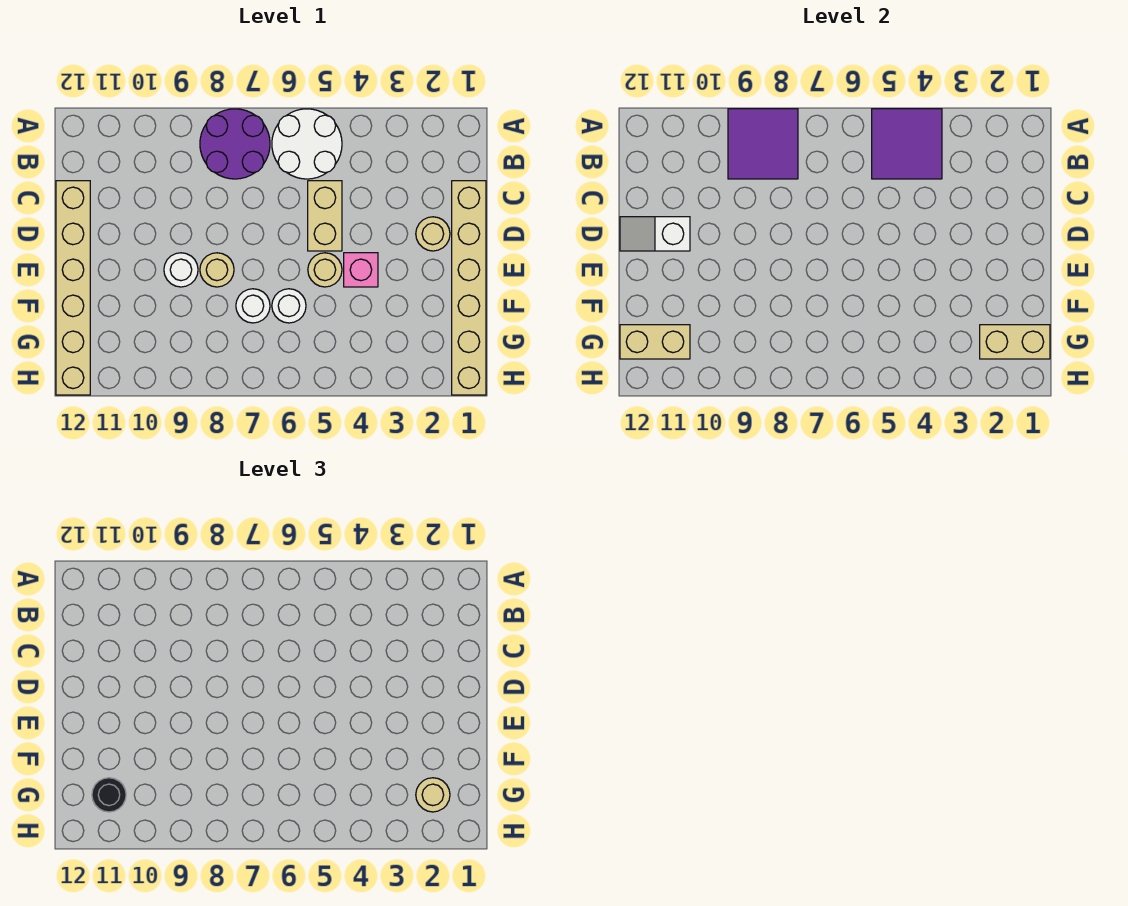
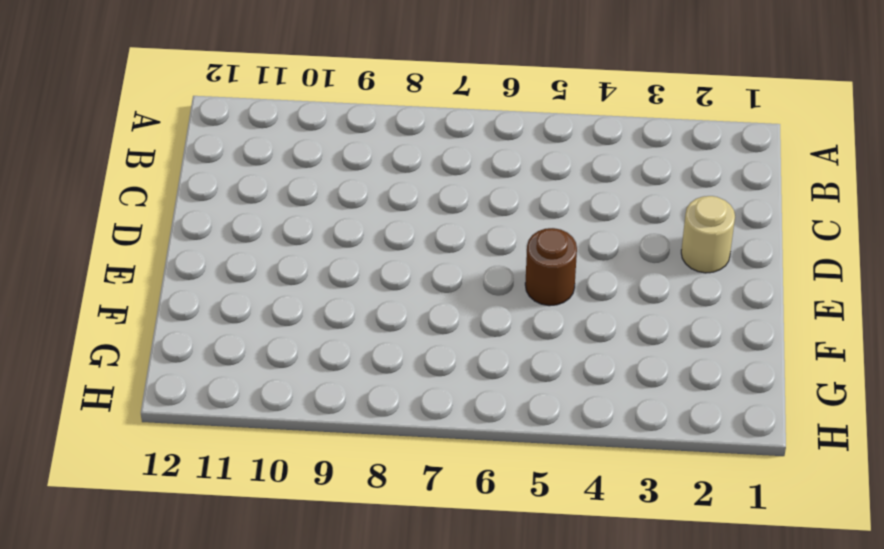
brown 1x1 round brick [525,228,577,306] -> tan 1x1 round brick [308,253,342,287]
none -> white 2x2 round brick [272,109,342,179]
none -> purple 2x2 round brick [200,109,270,179]
none -> tan 1x6 brick [452,181,486,395]

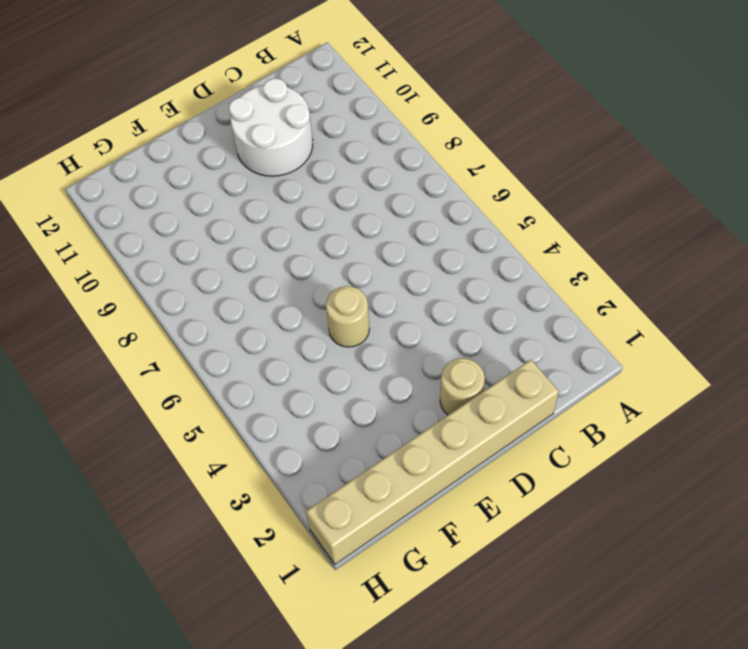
white 2x2 round brick [229,78,313,176] -> white 2x2 round brick moved to [272,109,342,179]
none -> purple 2x2 round brick [200,109,270,179]
none -> tan 1x2 brick [308,181,342,251]
none -> tan 1x6 brick [56,181,90,395]

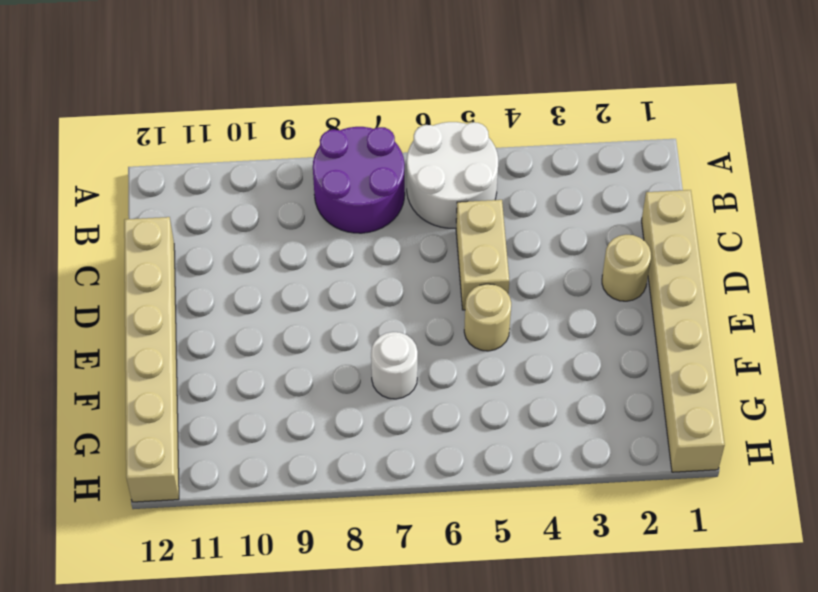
none -> pink 1x1 brick [344,253,378,287]
none -> tan 1x1 round brick [200,253,234,287]
none -> white 1x1 round brick [164,253,198,287]

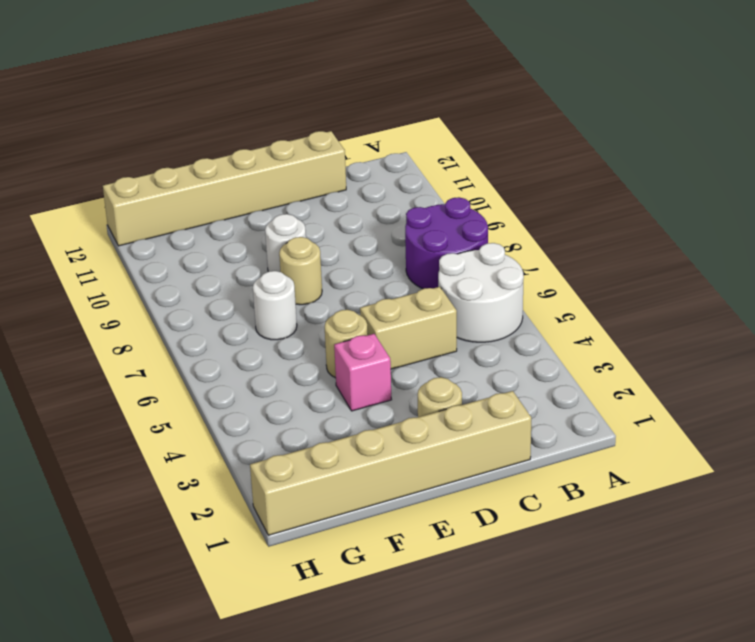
none -> white 1x1 round brick [272,289,306,323]
none -> purple 2x2 tile [872,109,942,179]
none -> purple 2x2 tile [728,109,798,179]

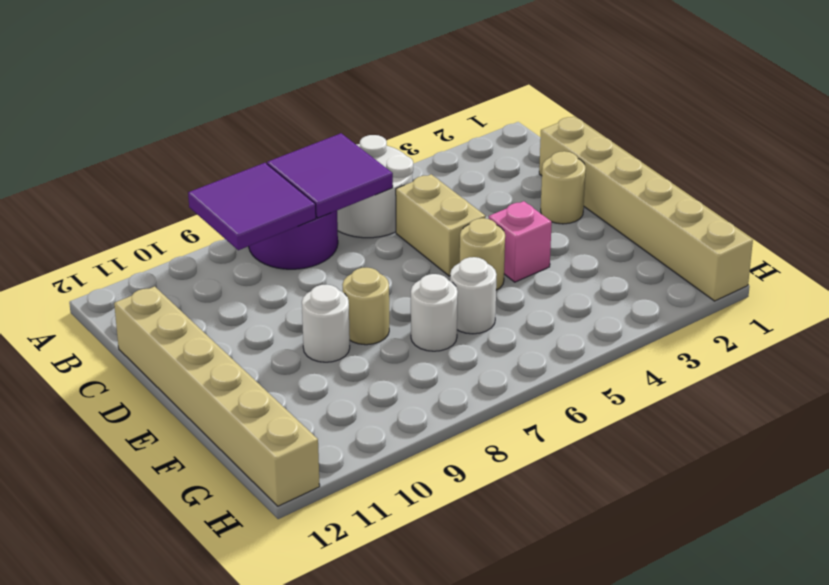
purple 2x2 tile [267,133,393,218] -> purple 2x2 tile moved to [872,109,942,179]
none -> white 1x2 slope [620,217,690,251]
none -> tan 1x2 brick [980,325,1050,359]
none -> tan 1x2 brick [620,325,690,359]

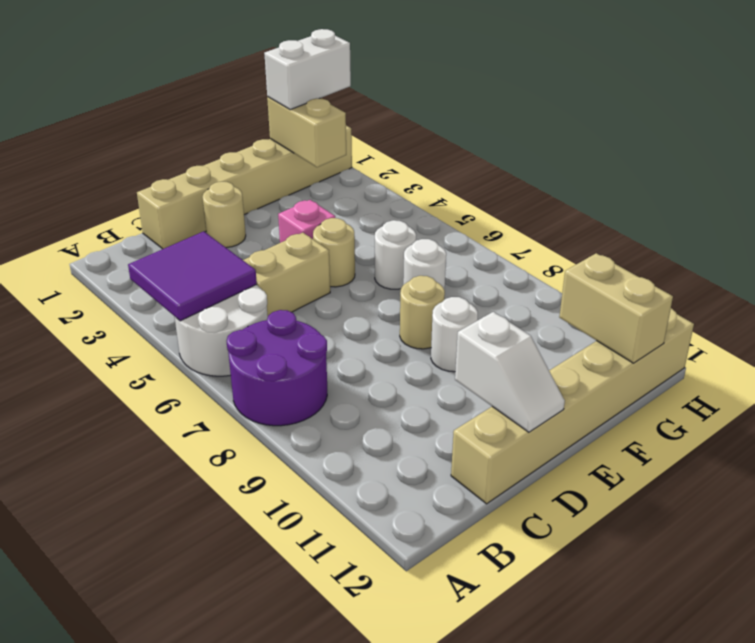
white 1x2 brick [264,29,351,110] -> none
none -> purple 2x2 tile [728,109,798,179]
none -> tan 1x1 round brick [416,778,450,812]
none -> black 1x1 round brick [92,778,126,812]

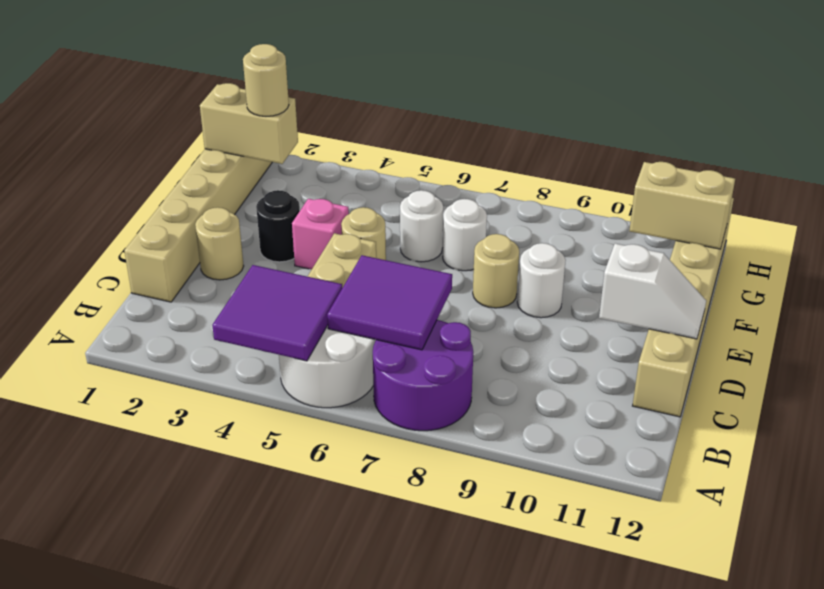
purple 2x2 tile [327,255,452,350] -> purple 2x2 tile moved to [728,109,798,179]
black 1x1 round brick [256,190,300,262] -> black 1x1 round brick moved to [92,778,126,812]

